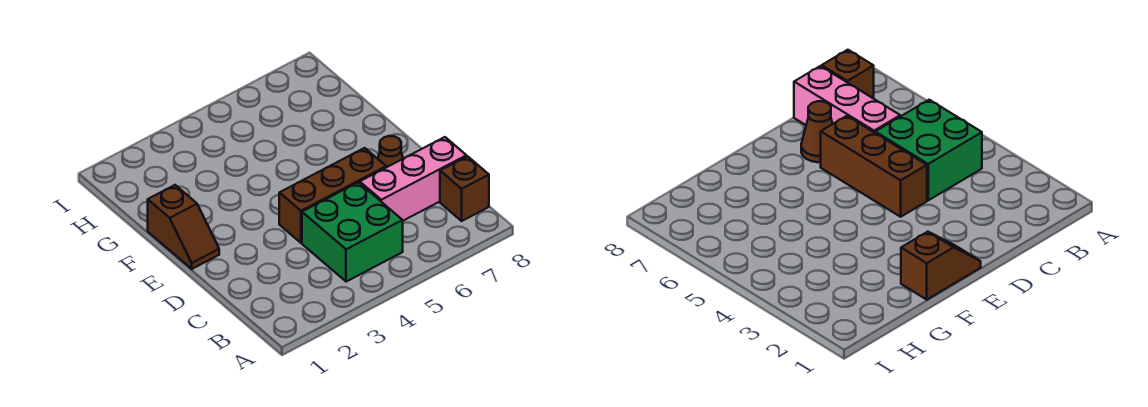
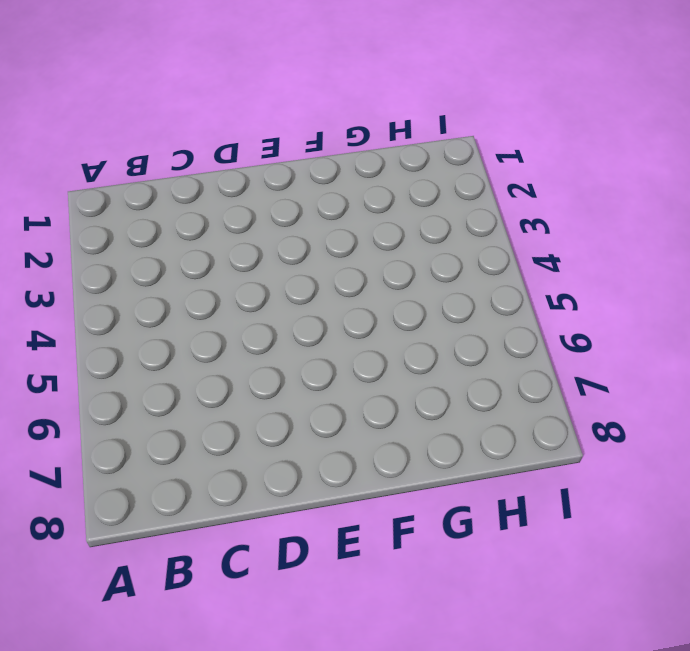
none -> green 2x2 brick [302,182,403,282]
none -> brown 1x1 brick [440,156,489,221]

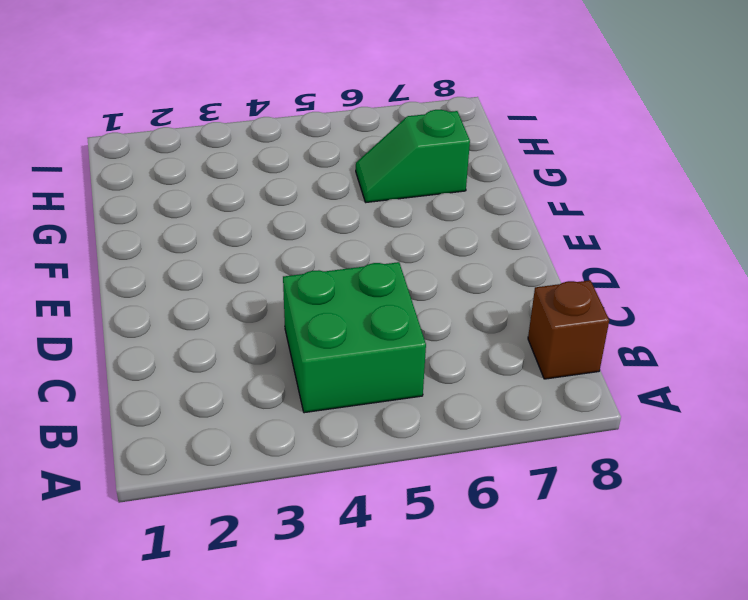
green 1x2 slope [356,110,470,202] -> none
none -> pink 1x3 brick [360,137,467,221]
none -> brown 1x3 brick [279,148,386,243]

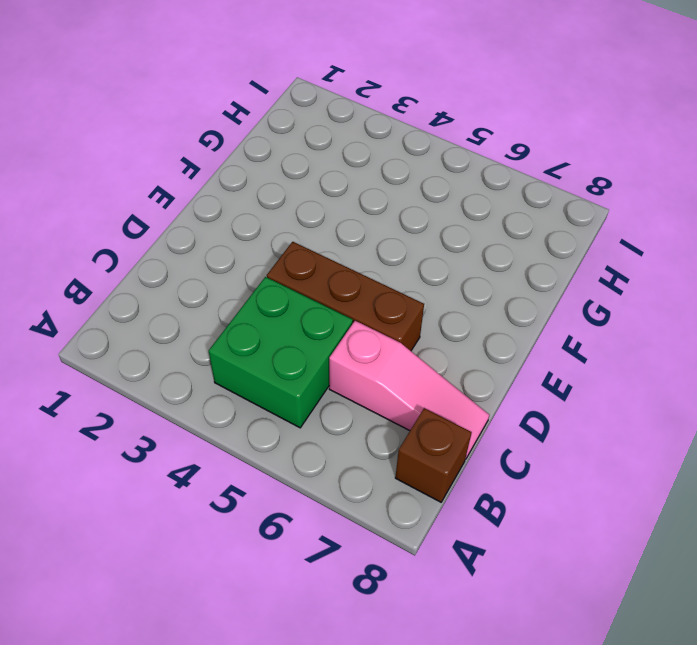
pink 1x3 slope [329,321,489,459] -> pink 1x3 brick [360,137,467,221]
none -> brown 1x1 cone [378,136,403,167]
none -> brown 1x2 slope [148,185,219,269]

